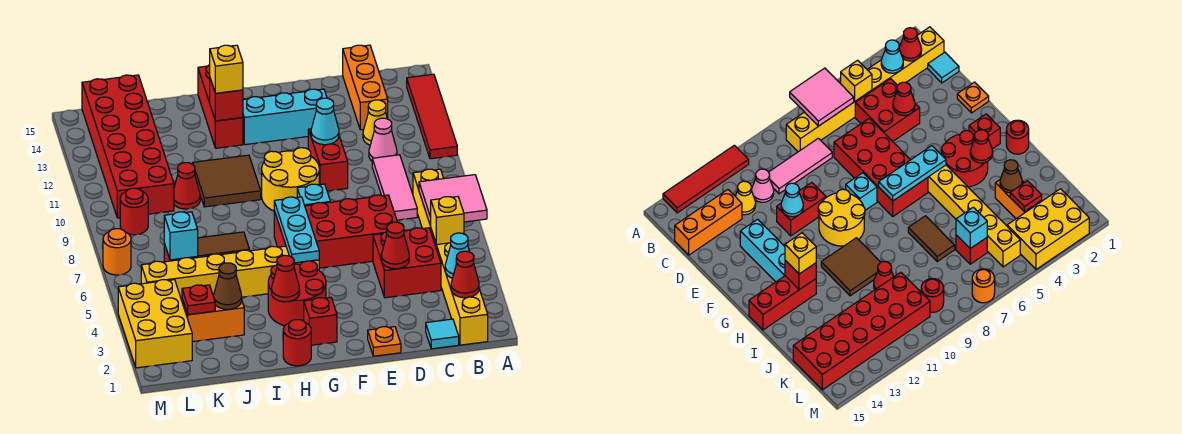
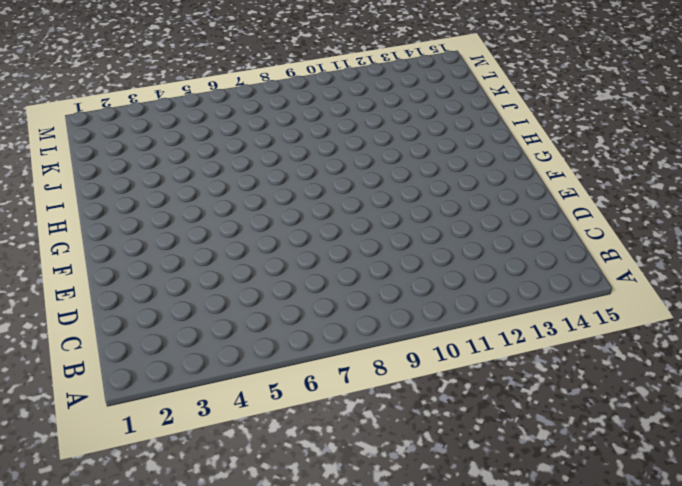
none -> red 1x4 tile [407,74,457,159]
none -> yellow 1x8 brick [413,169,488,345]
none -> cyan 1x1 tile [426,319,459,349]
none -> red 2x2 brick [373,228,441,298]

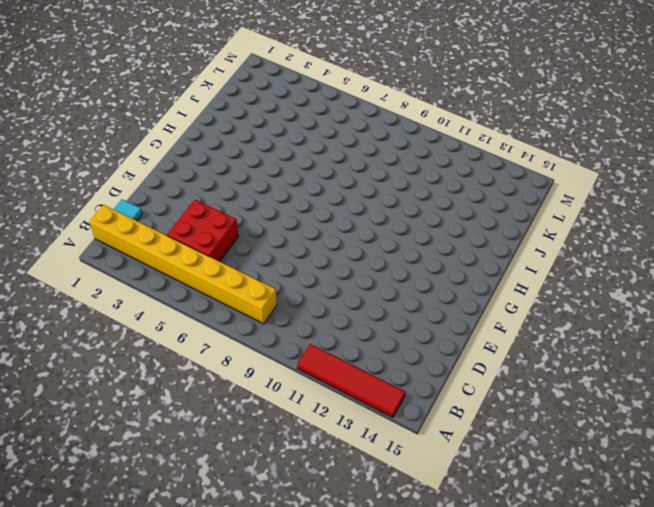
none -> pink 1x3 tile [372,155,417,220]
none -> pink 1x1 cone [369,118,397,161]
none -> yellow 1x1 cone [363,100,387,145]
none -> orange 1x3 brick [343,45,388,130]

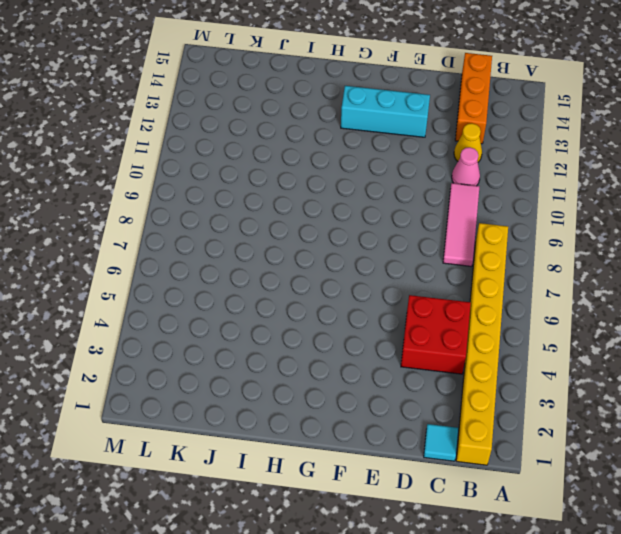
none -> red 1x4 tile [407,74,457,159]
none -> red 2x4 brick [274,195,397,268]
none -> orange 1x1 plate [368,327,401,356]
none -> red 1x2 brick [308,129,348,191]

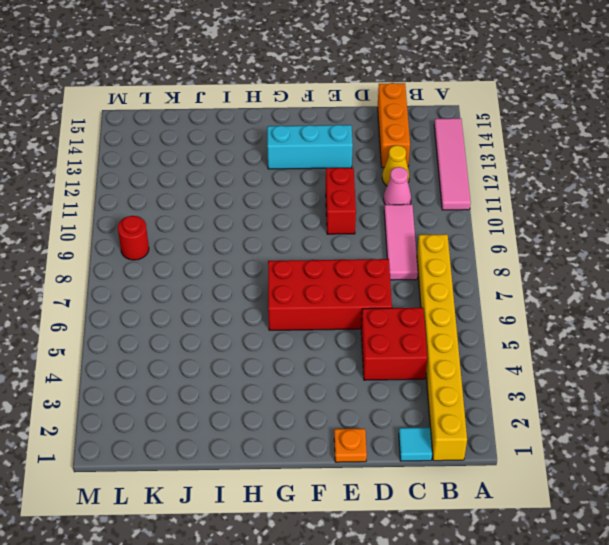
pink 1x4 tile [434,118,471,210] -> red 1x4 tile [407,74,457,159]
none -> cyan 1x1 brick [297,184,330,206]
none -> yellow 2x2 round brick [262,148,319,211]
none -> red 1x1 brick [304,297,337,345]
none -> red 2x2 round brick [268,261,326,326]

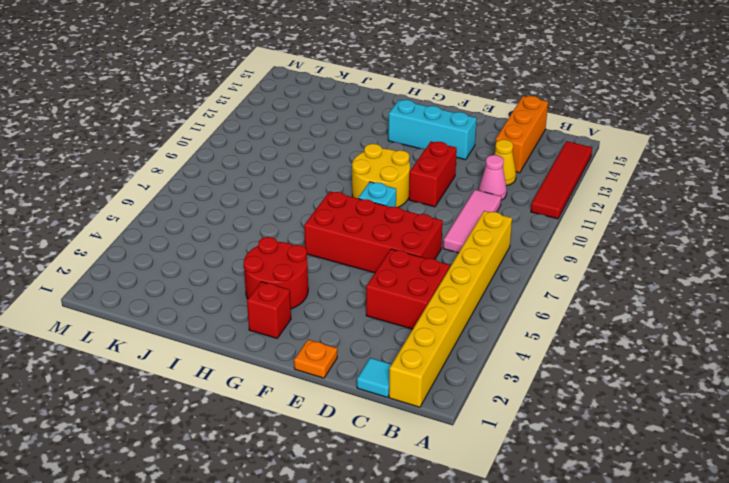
none -> yellow 1x6 brick [141,246,319,300]
none -> red 1x1 round brick [283,320,311,366]
none -> brown 2x2 tile [193,155,261,207]
none -> red 1x3 brick [198,65,243,148]

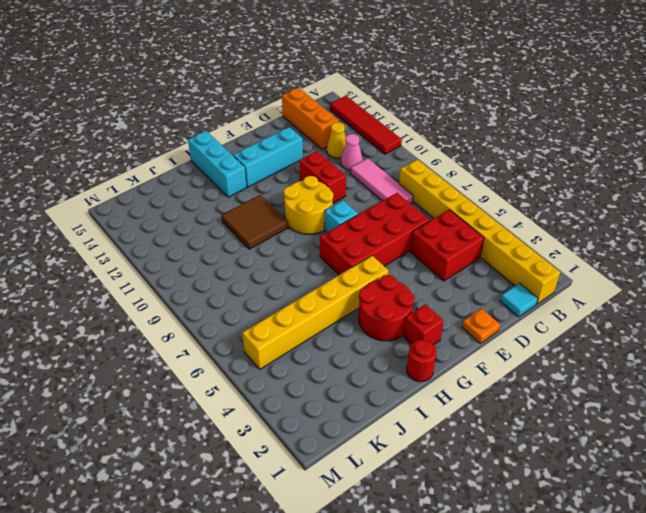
cyan 1x3 brick [188,131,247,197] -> red 1x3 brick [198,65,243,148]
none -> brown 1x2 tile [197,232,250,257]
none -> orange 1x2 brick [182,294,244,342]
none -> red 1x1 cone [174,163,200,209]
none -> red 1x1 brick [956,235,987,264]

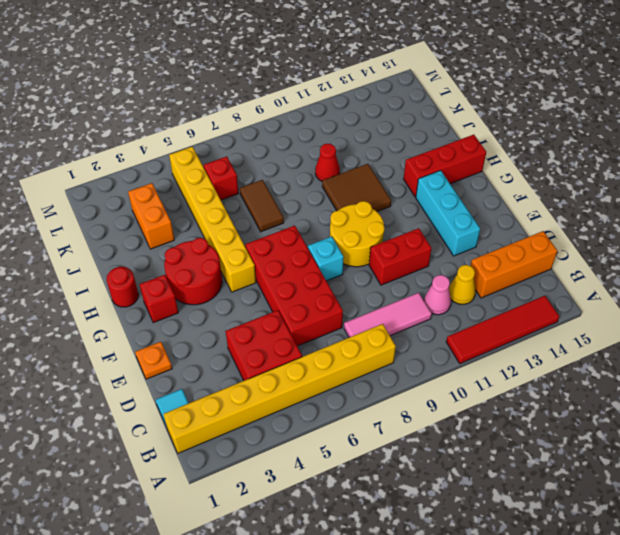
none -> red 2x6 brick [82,75,174,218]
none -> yellow 2x3 brick [118,280,192,368]
none -> red 1x1 round brick [120,188,148,235]
none -> orange 1x1 round brick [103,229,131,275]

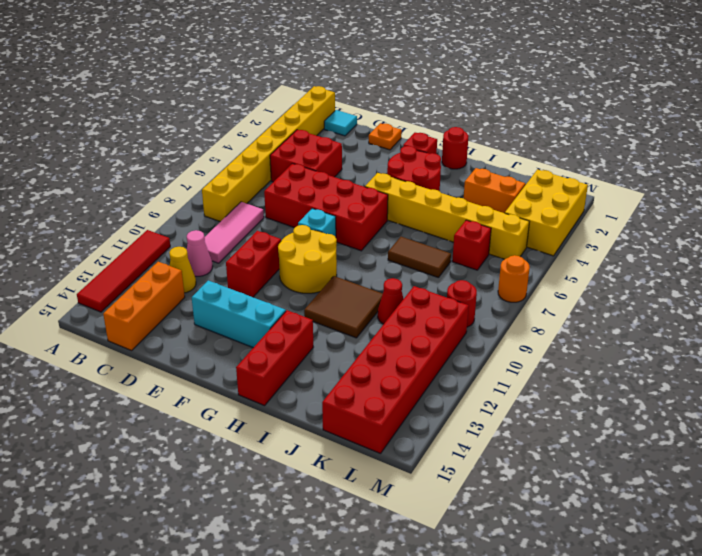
none -> pink 2x2 tile [419,175,487,226]
none -> red 1x1 cone [451,251,479,298]
none -> cyan 1x1 cone [445,233,470,278]
none -> yellow 1x1 brick [431,197,464,245]

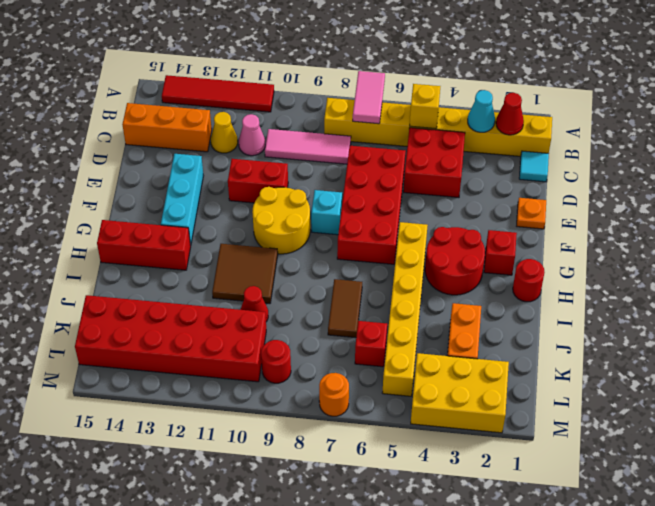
pink 1x2 tile [353,71,385,124] -> pink 2x2 tile [419,175,487,226]
none -> red 1x1 cone [381,222,409,269]
none -> cyan 1x1 cone [311,98,339,145]
none -> cyan 1x3 plate [274,197,319,263]
none -> red 1x1 cone [272,255,300,302]

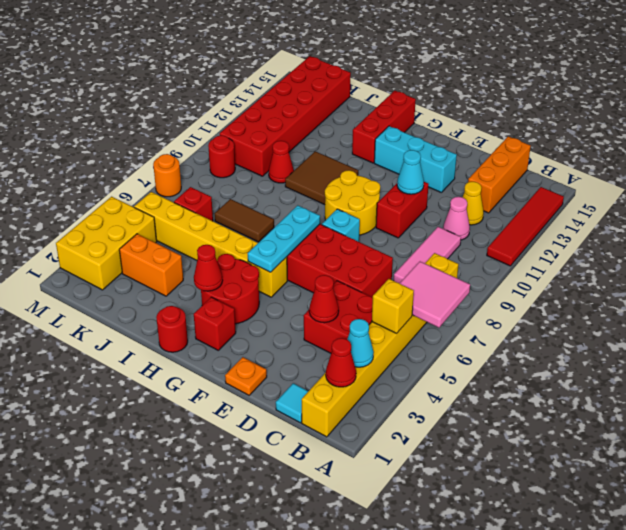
none -> red 1x1 brick [210,79,243,121]
none -> brown 1x1 cone [214,263,242,309]
none -> red 1x1 plate [182,285,215,315]
none -> cyan 1x1 brick [164,212,198,260]

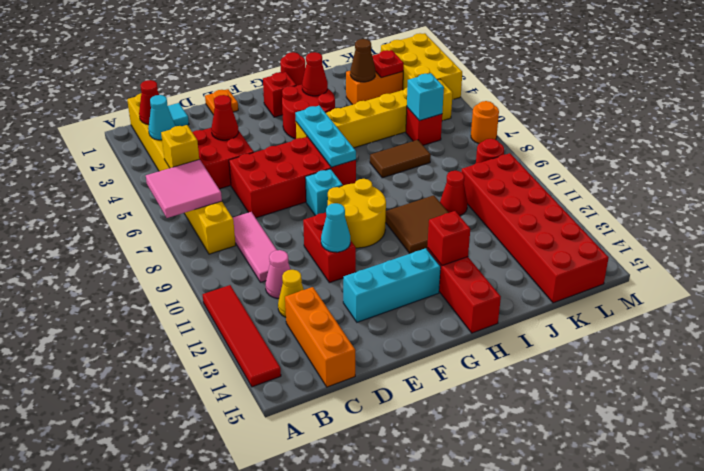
none -> yellow 1x1 brick [210,45,243,93]

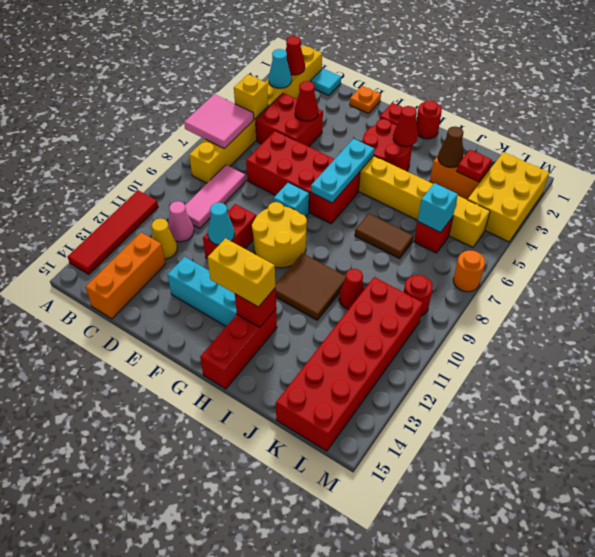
yellow 1x2 brick [208,238,275,307] -> yellow 1x1 brick [210,45,243,93]

